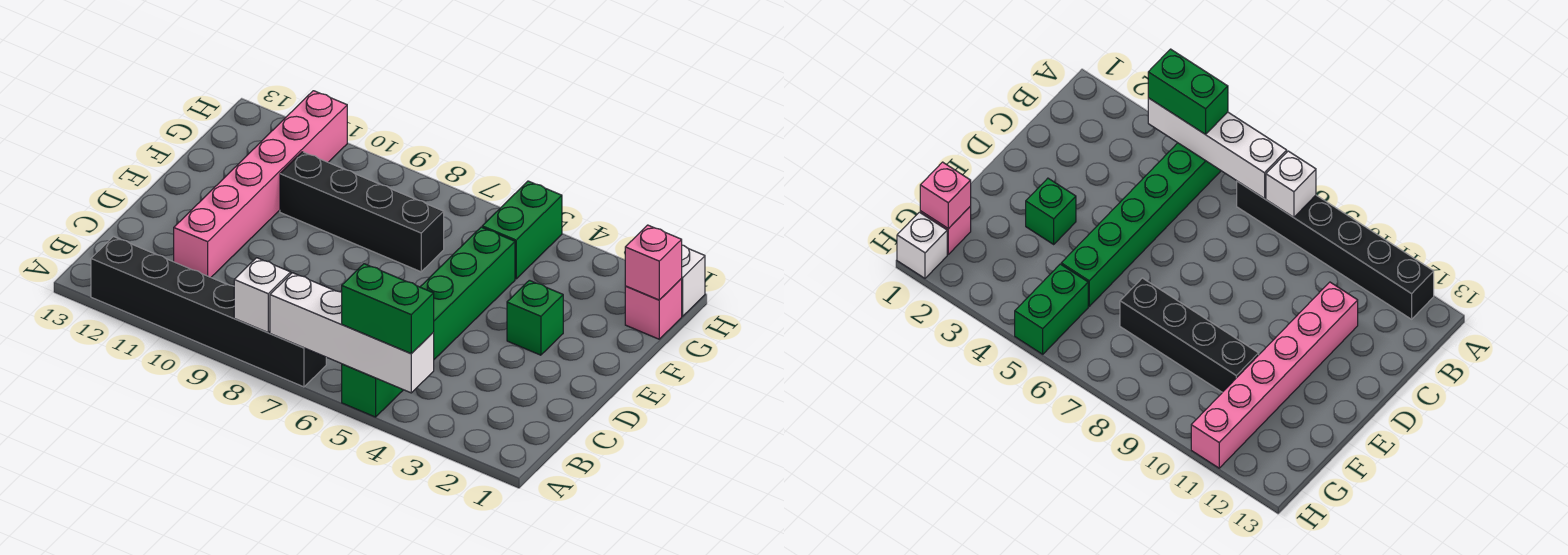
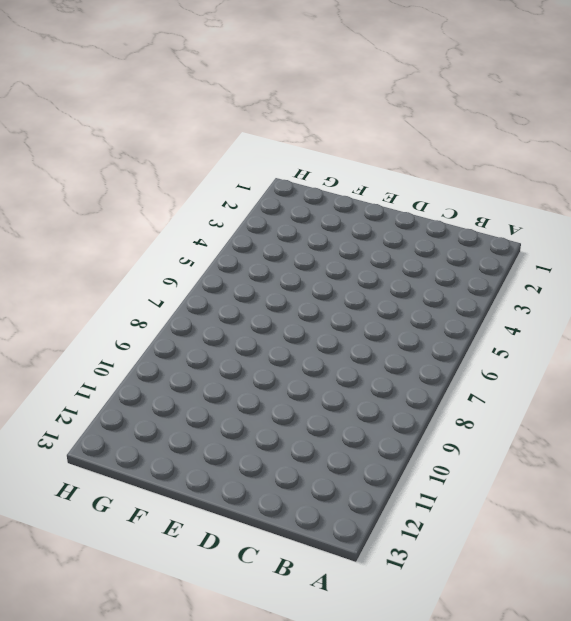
none -> green 1x6 brick [342,227,515,417]
none -> black 1x6 brick [91,237,326,387]
none -> pink 1x6 brick [174,91,347,277]

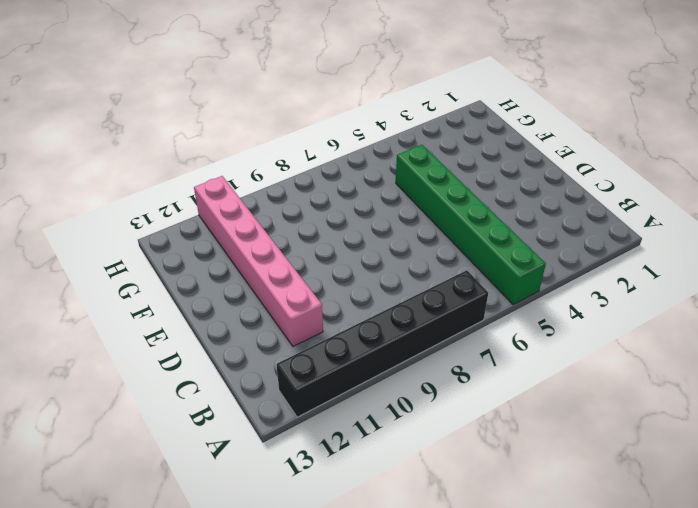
none -> green 1x1 brick [507,280,563,355]
none -> black 1x4 brick [280,152,444,272]
none -> pink 1x1 brick [625,279,682,339]

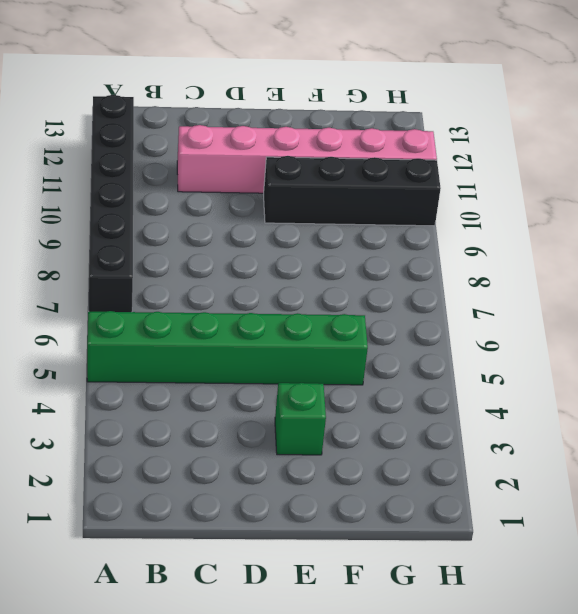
black 1x4 brick [264,156,441,226] -> black 1x4 brick turned to [280,152,444,272]
none -> pink 1x1 brick [625,279,682,339]
none -> green 1x2 brick [482,181,562,279]
none -> white 1x1 brick [681,245,705,316]

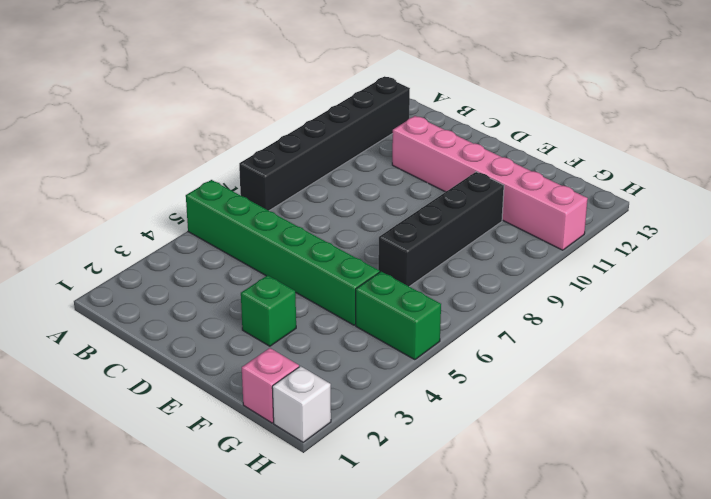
none -> white 1x4 brick [270,273,434,393]
none -> white 1x1 brick [234,258,291,333]
none -> pink 1x1 brick [625,225,682,300]

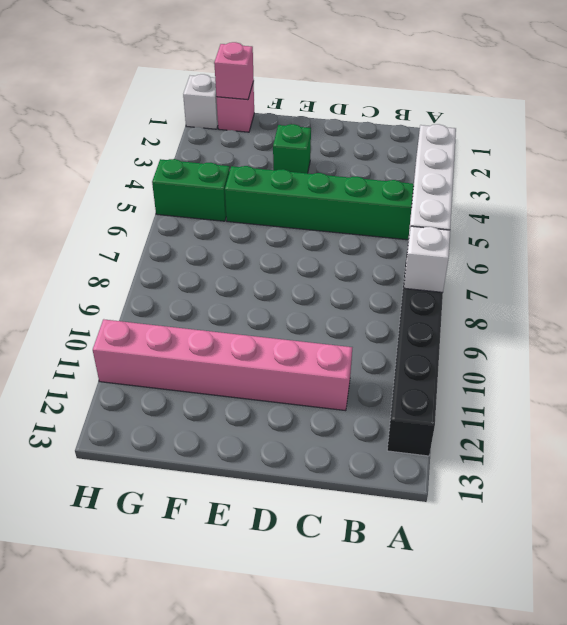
none -> black 1x4 brick [280,152,444,272]
none -> green 1x2 brick [342,264,434,354]

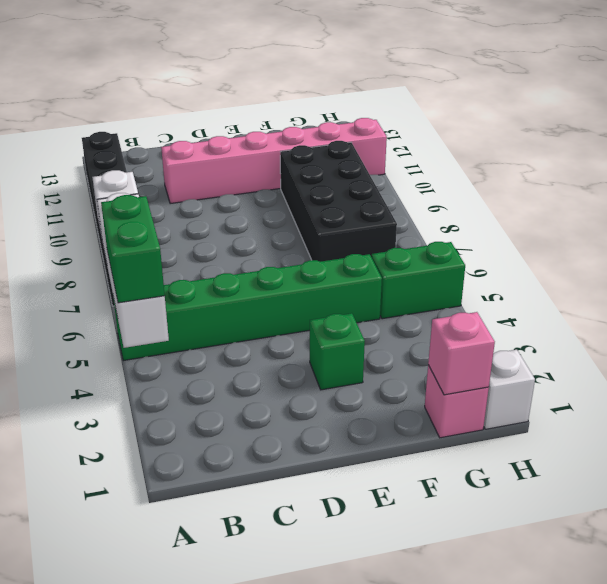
black 2x4 brick [280,141,397,262] -> black 1x4 brick [280,152,444,272]

